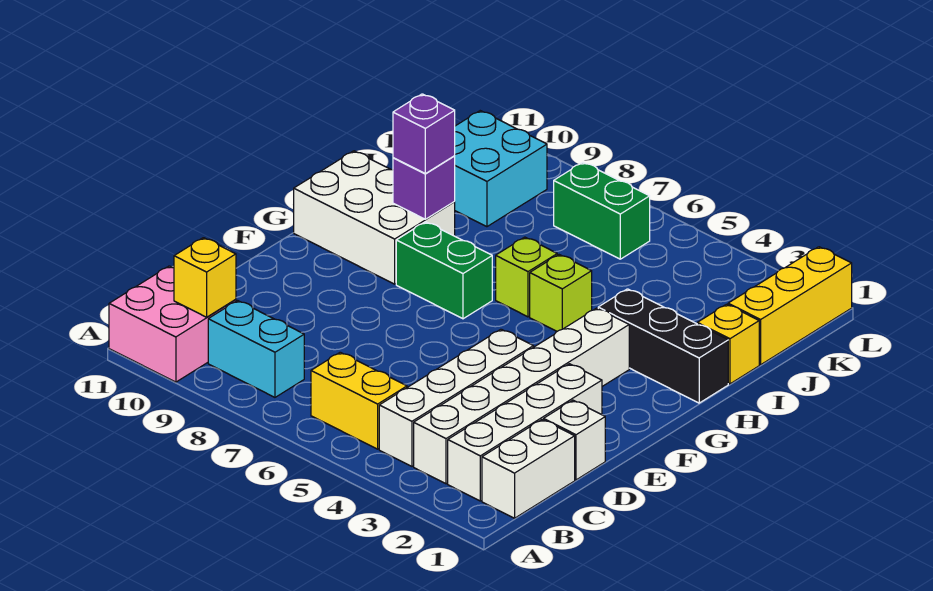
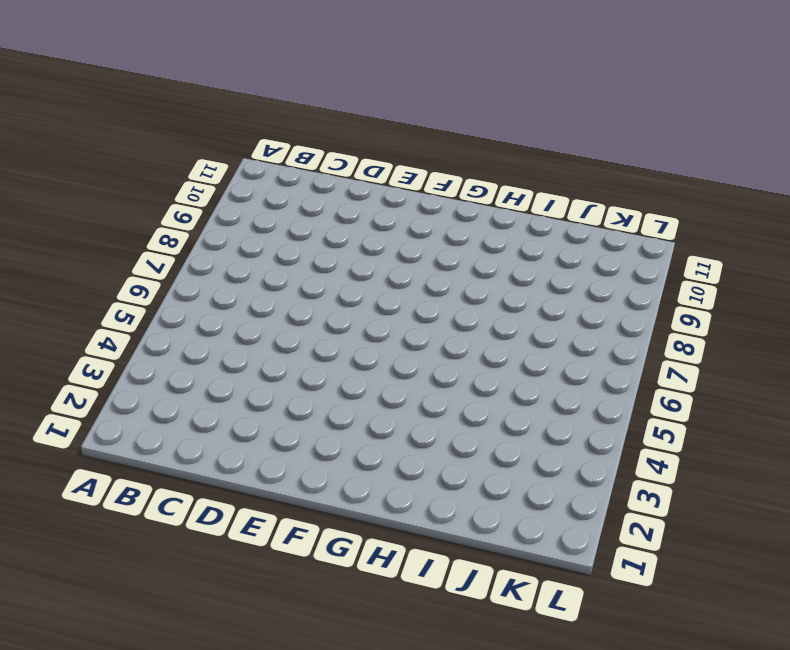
none -> pink 2x2 brick [109,266,236,382]
none -> white 1x2 brick [482,420,575,518]
none -> white 1x4 brick [448,364,602,501]

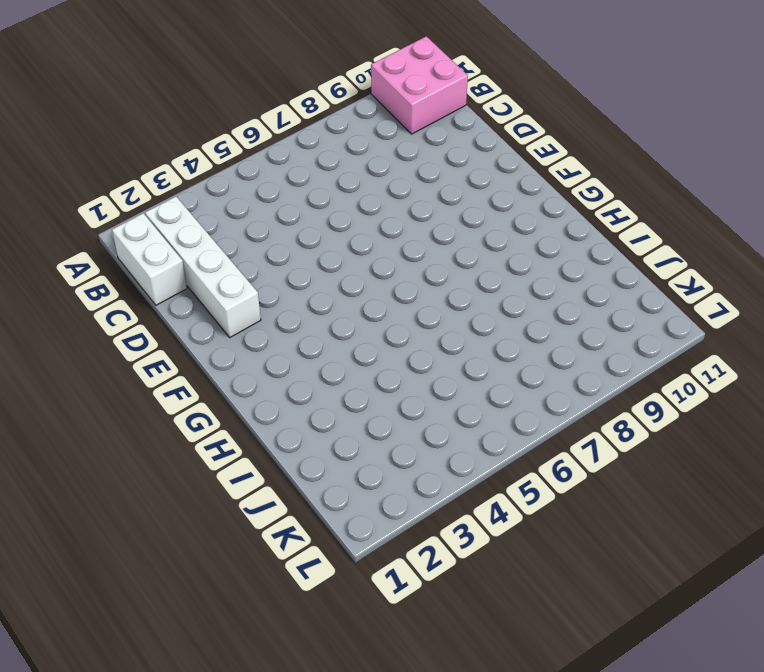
none -> white 1x6 brick [414,308,629,484]
none -> white 1x4 brick [379,329,534,466]
none -> yellow 1x2 brick [311,352,407,449]

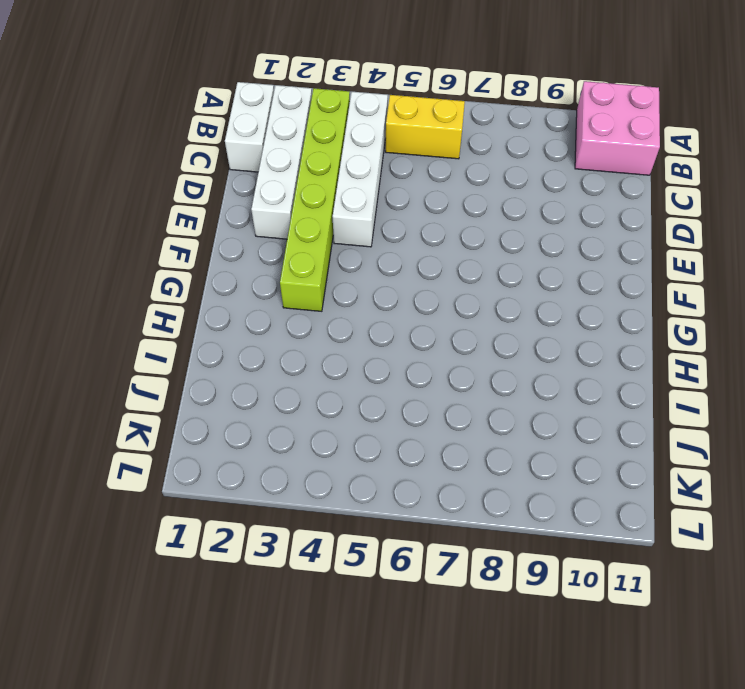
lime 1x6 brick [280,88,350,311] -> white 1x6 brick [414,308,629,484]
none -> cyan 1x2 brick [208,301,304,397]
none -> white 1x1 brick [544,400,605,480]
none -> green 1x2 brick [396,222,492,319]

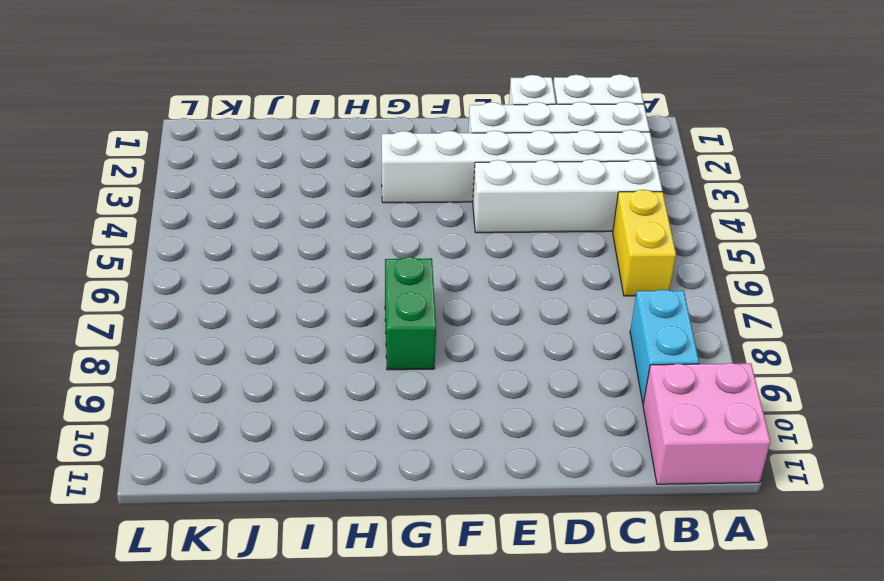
none -> white 2x3 brick [294,151,455,284]
none -> black 1x3 brick [598,289,728,403]
none -> lime 1x1 brick [530,255,592,331]

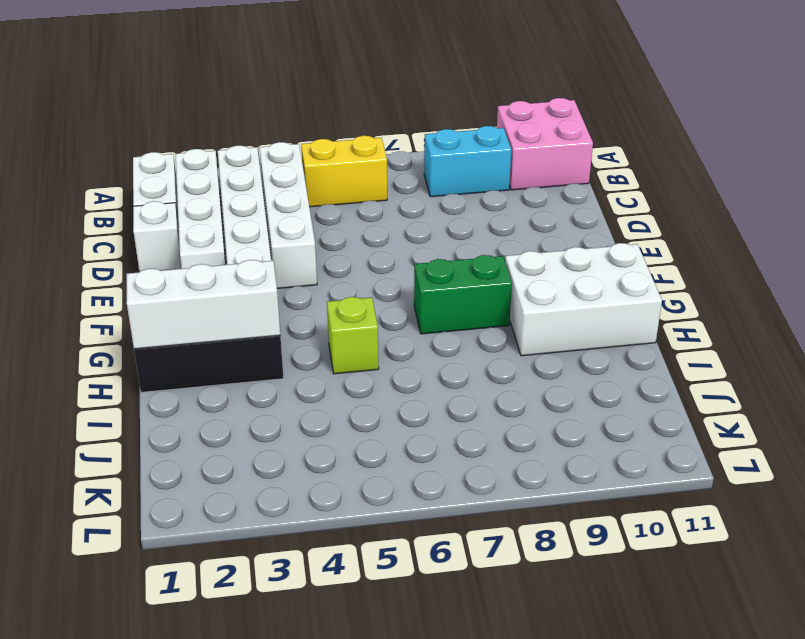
white 1x3 brick [127,260,280,349] -> none
none -> lime 1x1 brick [496,237,557,317]
none -> yellow 1x1 brick [697,304,759,384]
none -> yellow 1x3 brick [728,247,852,365]

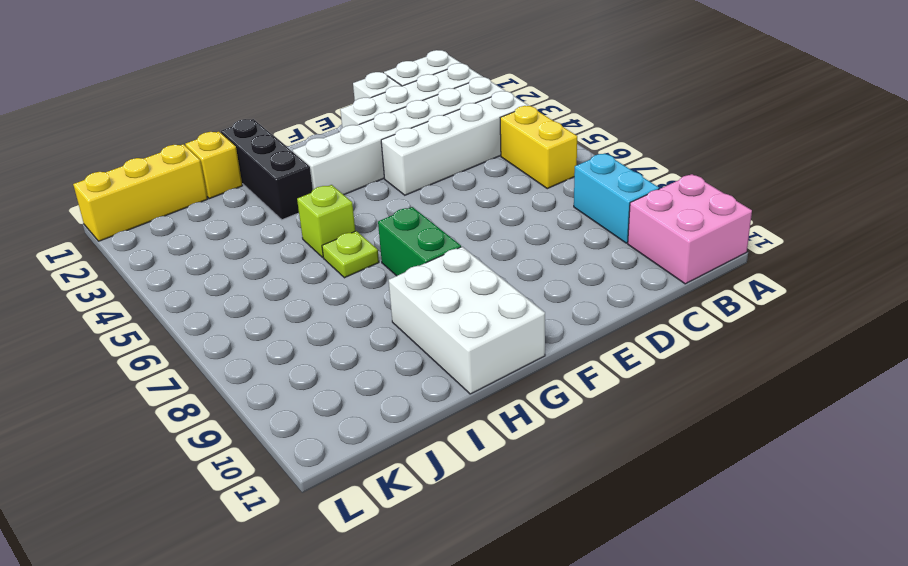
lime 1x1 plate [322,231,379,278] -> lime 1x1 brick [496,237,557,317]
none -> cyan 2x2 brick [454,111,547,227]
none -> green 1x2 brick [554,162,650,259]
none -> yellow 1x1 brick [174,238,236,317]

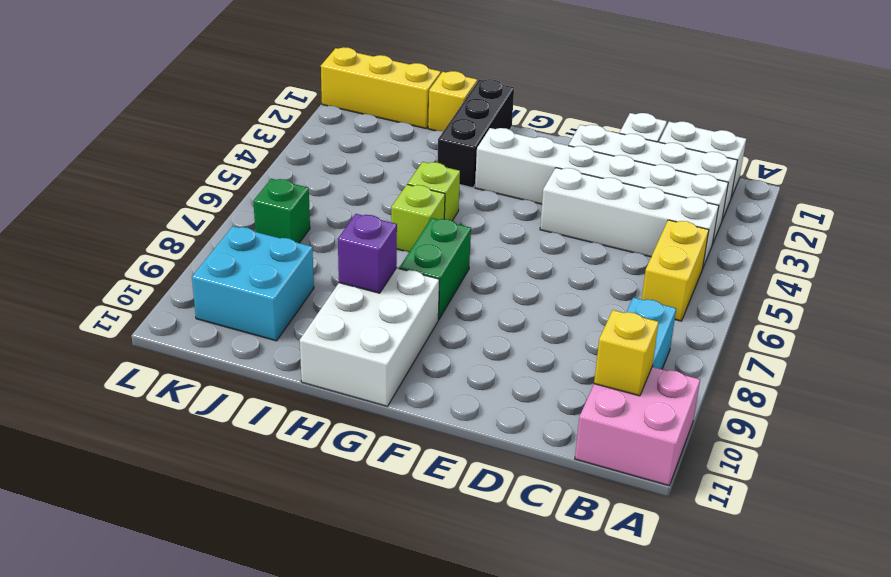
green 1x1 brick [253,178,310,243] -> green 1x2 brick [554,162,650,259]
none -> purple 1x1 brick [393,94,455,174]

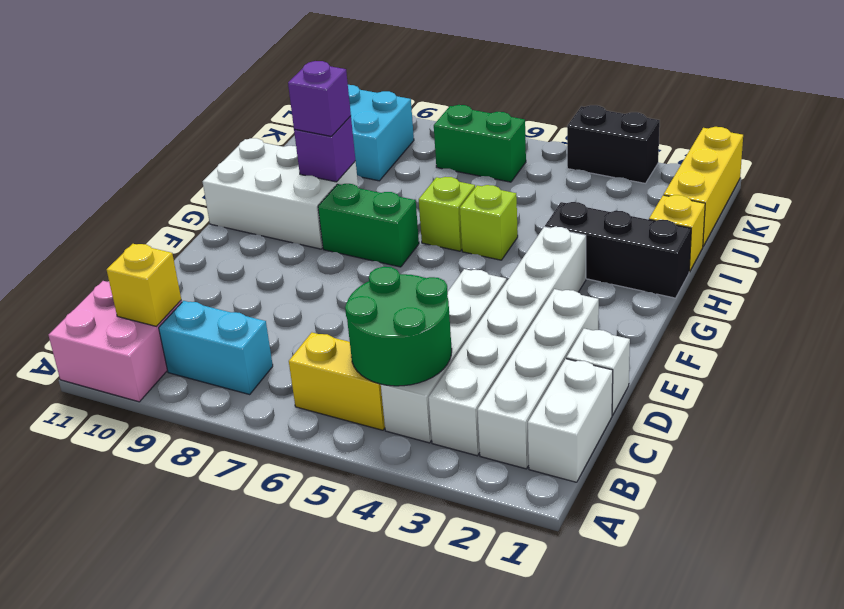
green 2x2 round brick [345,267,452,386] -> none
black 1x2 brick [567,105,660,183] -> none

